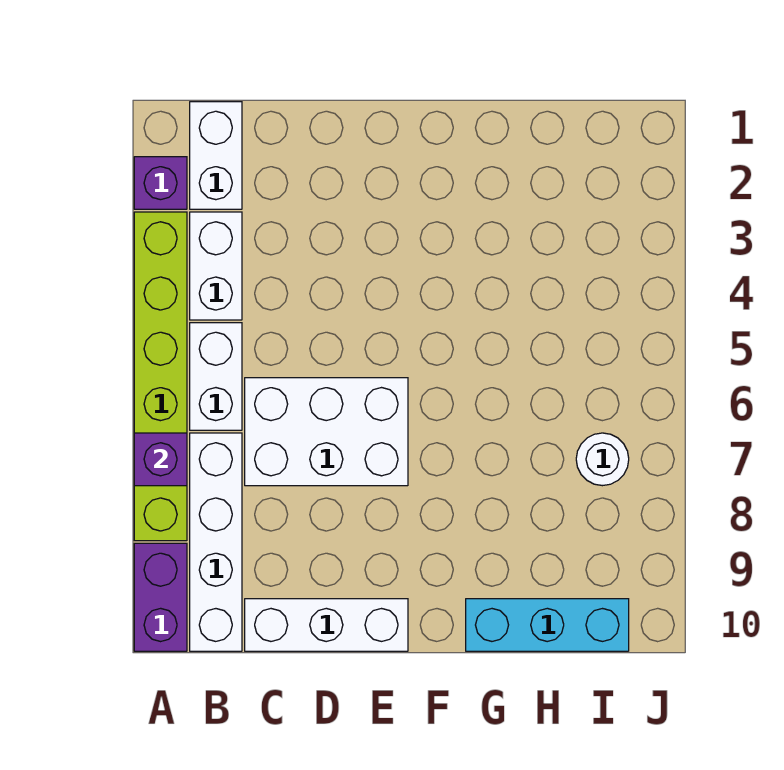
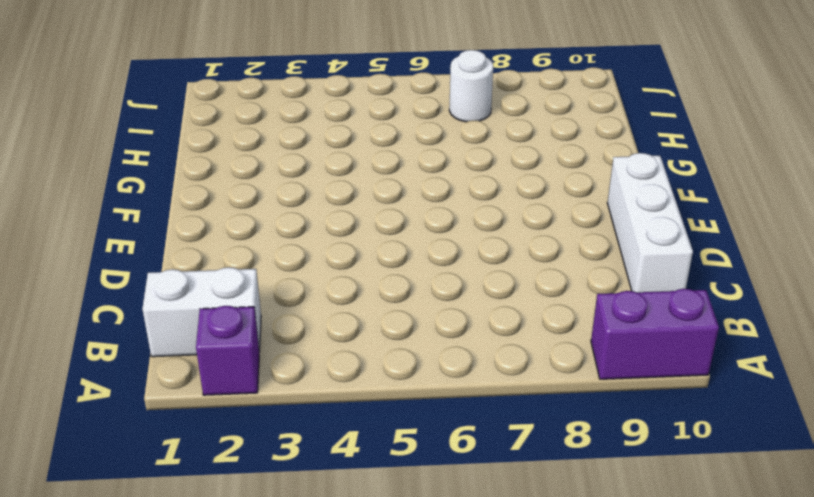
none -> lime 1x6 brick [134,212,187,541]
none -> white 1x2 brick [190,212,242,320]
none -> white 1x2 brick [190,323,242,430]

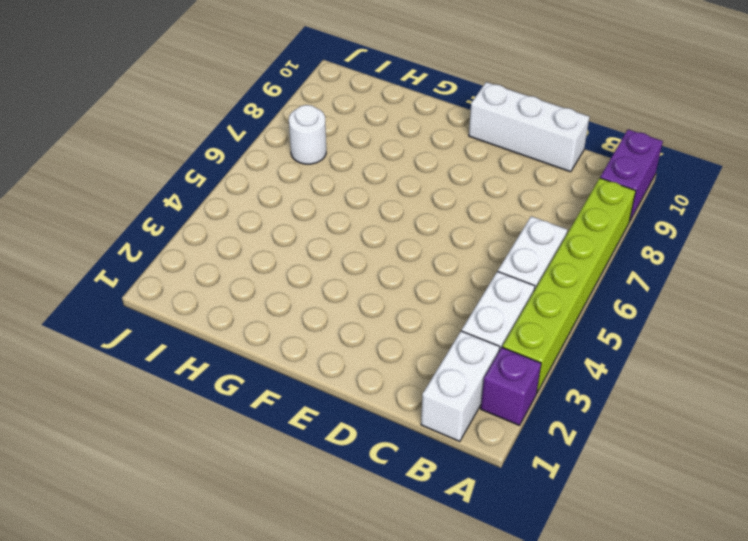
none -> white 1x4 brick [190,433,242,651]
none -> white 2x3 brick [245,378,408,486]
none -> cyan 1x3 brick [466,599,629,651]

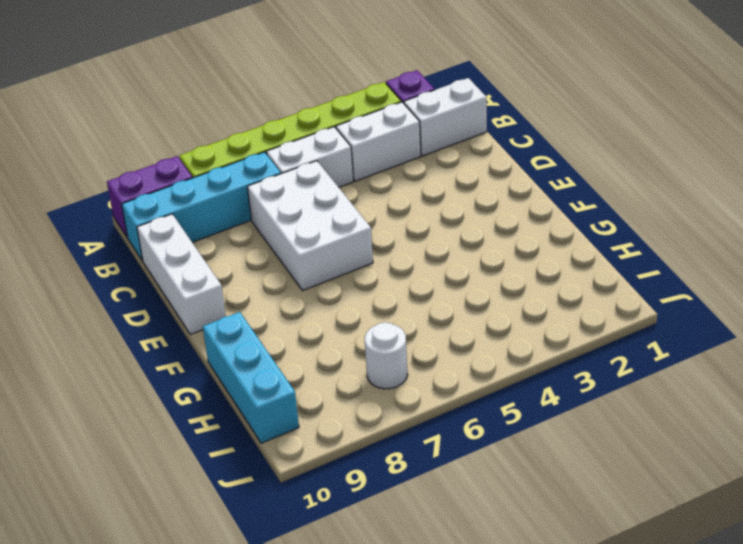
cyan 1x4 brick [122,152,281,261] -> white 1x4 brick [190,433,242,651]
none -> purple 1x1 brick [134,433,187,486]

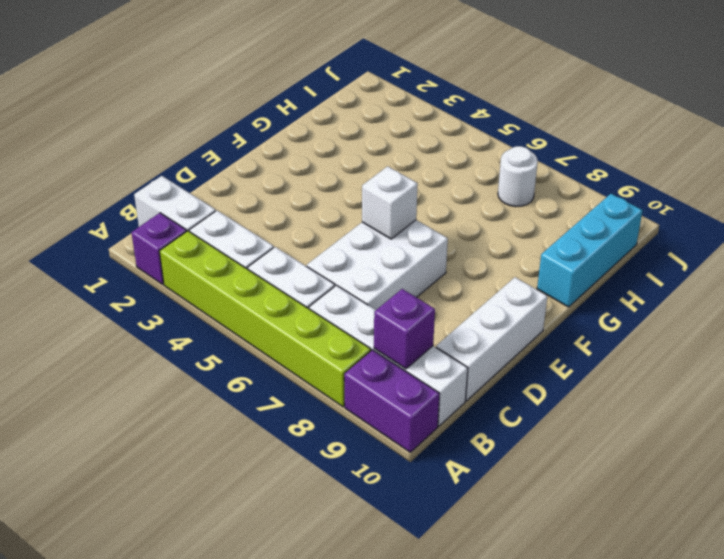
purple 1x1 brick [374,289,435,369] -> purple 1x1 brick moved to [134,433,187,486]
white 1x1 brick [362,166,418,239] -> none

